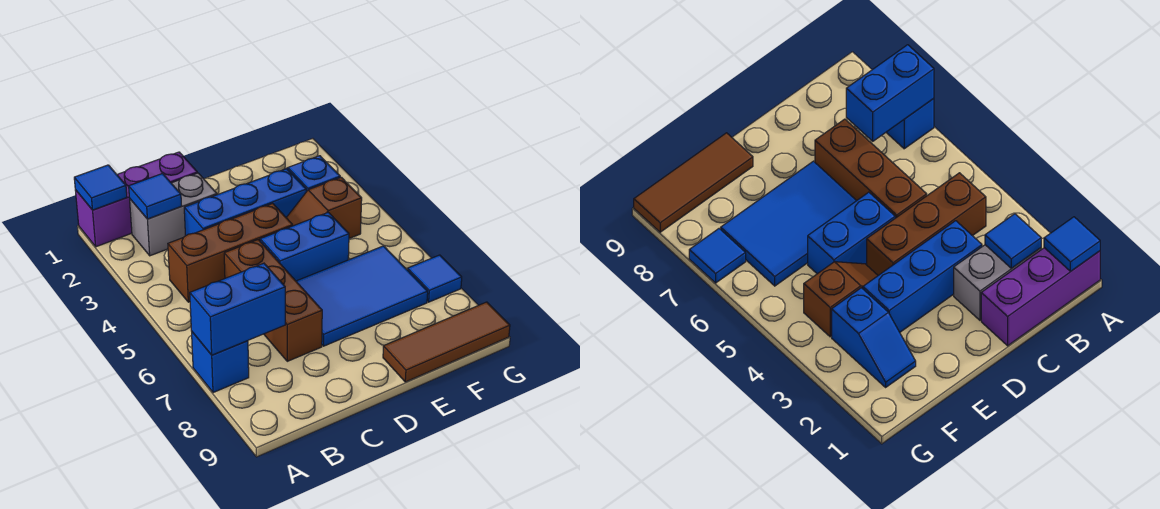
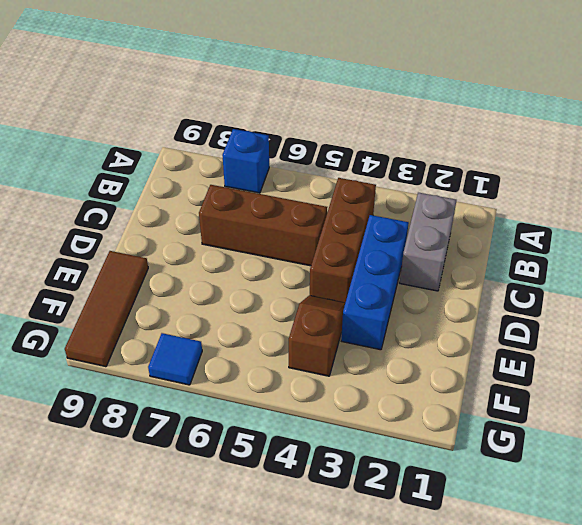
none -> purple 1x3 brick [75,152,197,247]
none -> blue 1x2 brick [260,212,349,281]
none -> blue 2x3 tile [296,246,428,346]

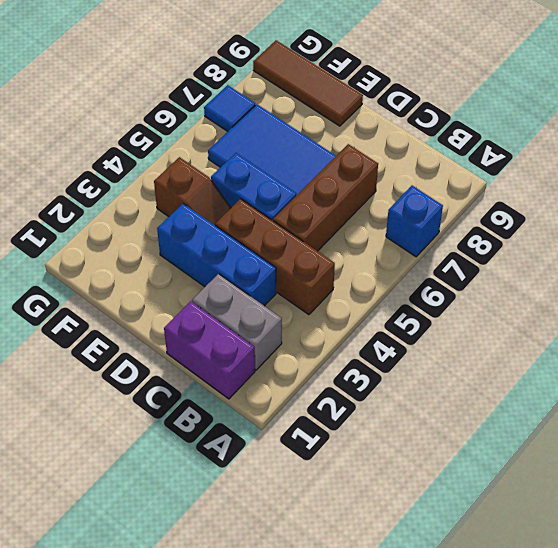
purple 1x2 brick [164,301,255,399] -> purple 1x3 brick [75,152,197,247]
none -> blue 1x2 slope [286,156,340,192]
none -> blue 1x1 tile [74,165,127,210]
none -> blue 1x2 brick [190,263,285,355]

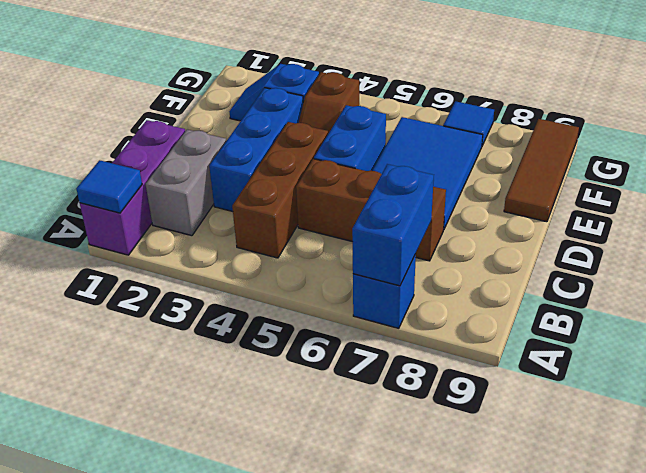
none -> blue 1x1 tile [129,174,182,219]

